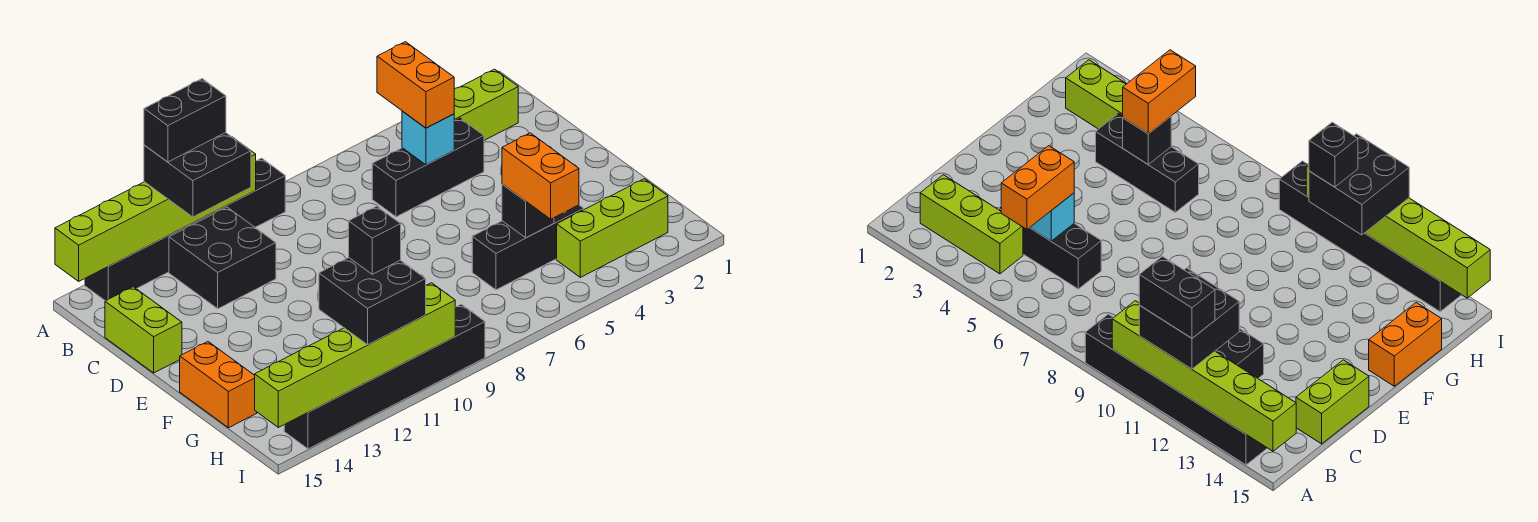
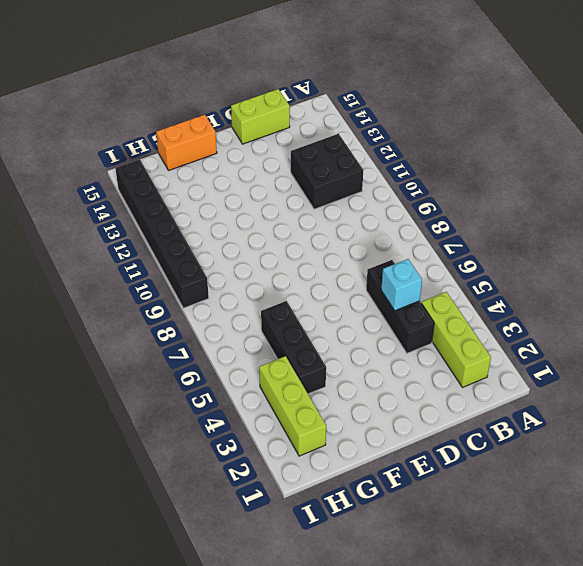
none -> black 1x6 brick [85,158,285,301]
none -> lime 1x6 brick [55,139,256,281]
none -> black 1x1 brick [502,184,554,238]

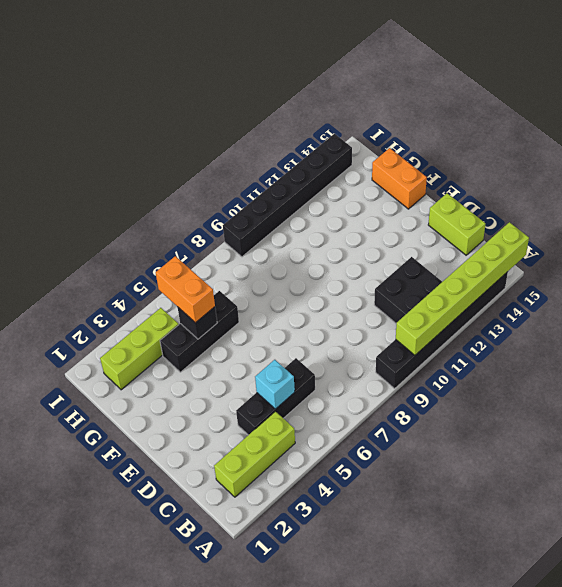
none -> lime 1x6 brick [255,283,455,427]
none -> black 2x2 brick [144,133,251,217]
none -> orange 1x2 brick [377,42,454,128]

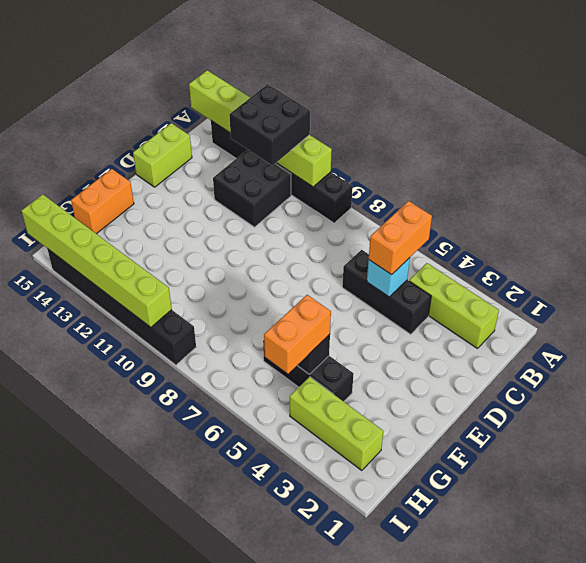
none -> black 2x2 brick [319,258,426,345]
none -> black 1x2 brick [144,79,226,162]
none -> black 1x1 brick [349,206,401,274]

